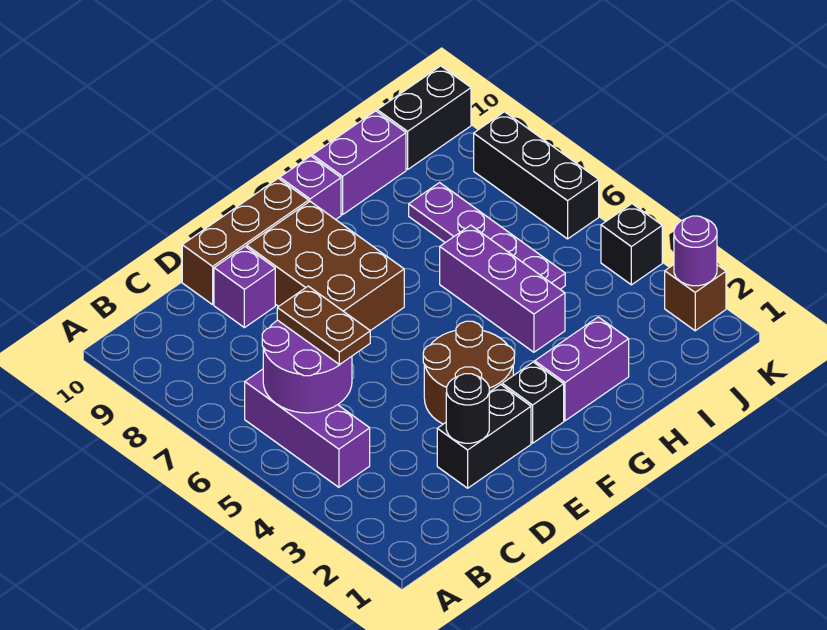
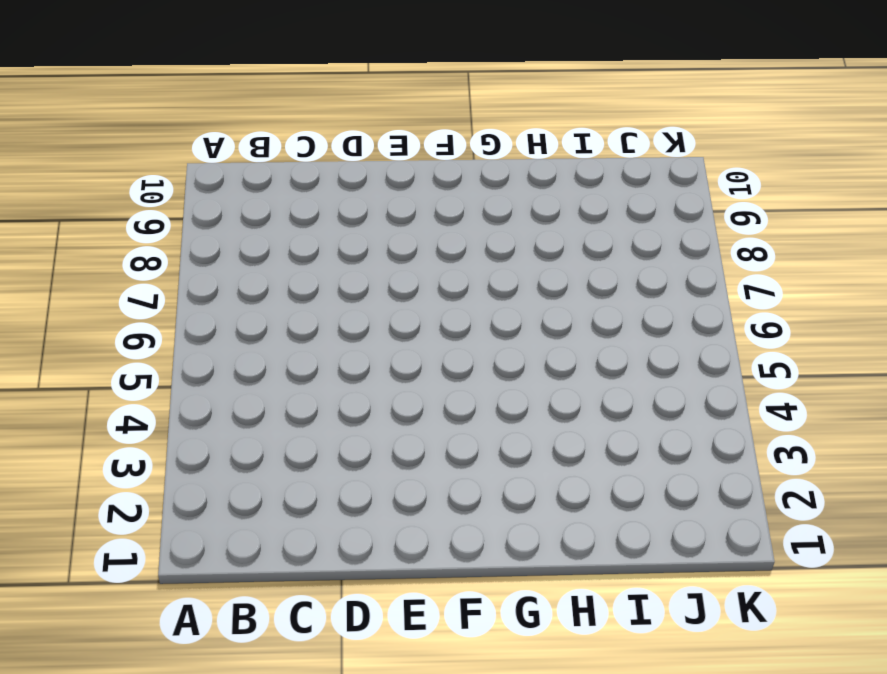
none -> purple 1x3 brick [245,369,370,487]
none -> black 1x2 brick [437,385,531,488]
none -> purple 1x1 brick [214,247,275,328]

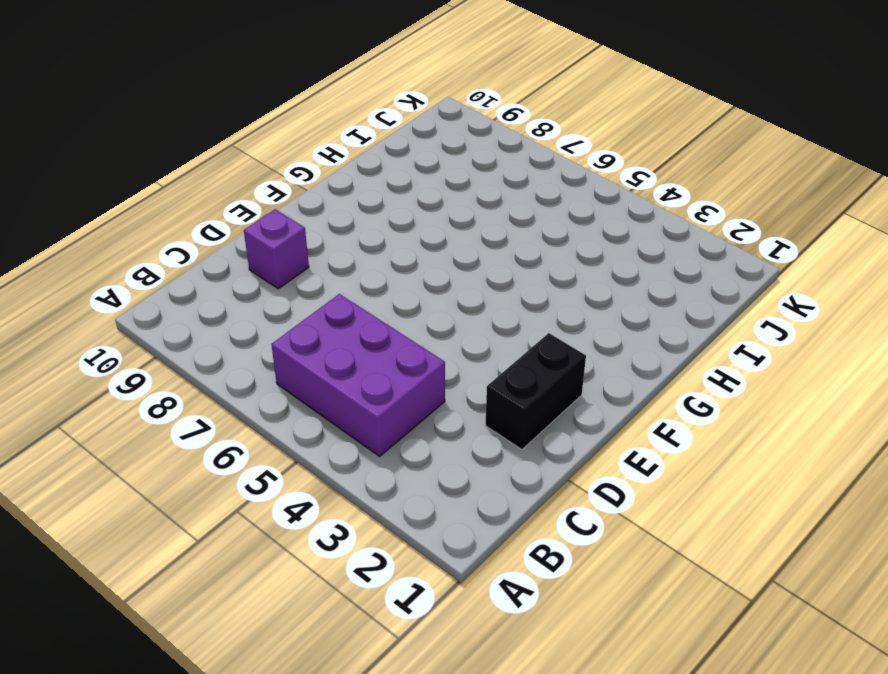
purple 2x3 brick [271,294,445,456] -> purple 1x3 brick [245,369,370,487]
none -> brown 1x3 brick [182,178,309,305]
none -> brown 2x2 round brick [423,321,514,424]
none -> brown 2x3 brick [247,202,404,331]

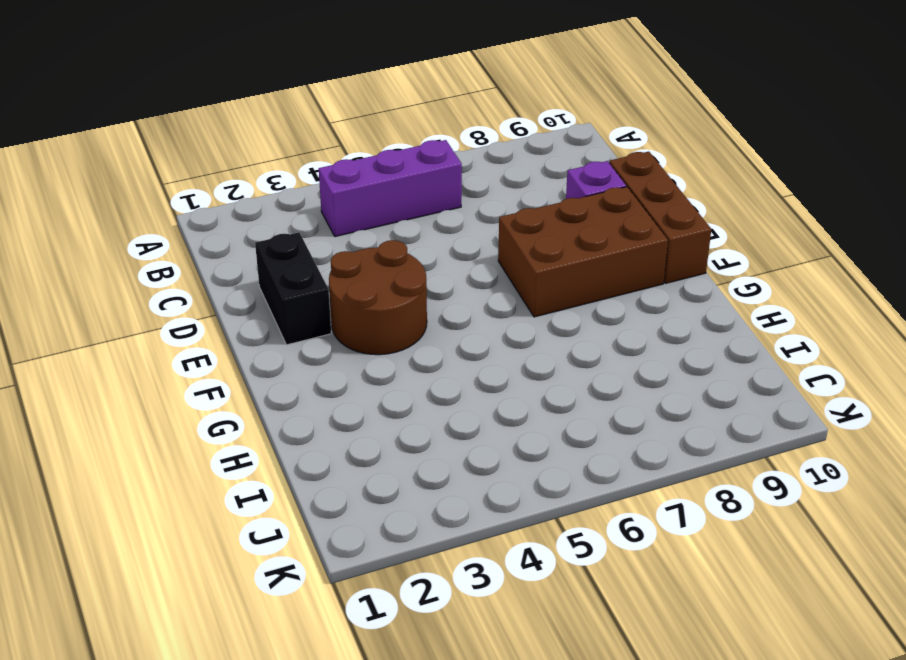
none -> black 1x1 brick [502,362,564,443]
none -> purple 1x2 brick [535,317,629,421]
none -> purple 1x1 brick [280,156,341,220]

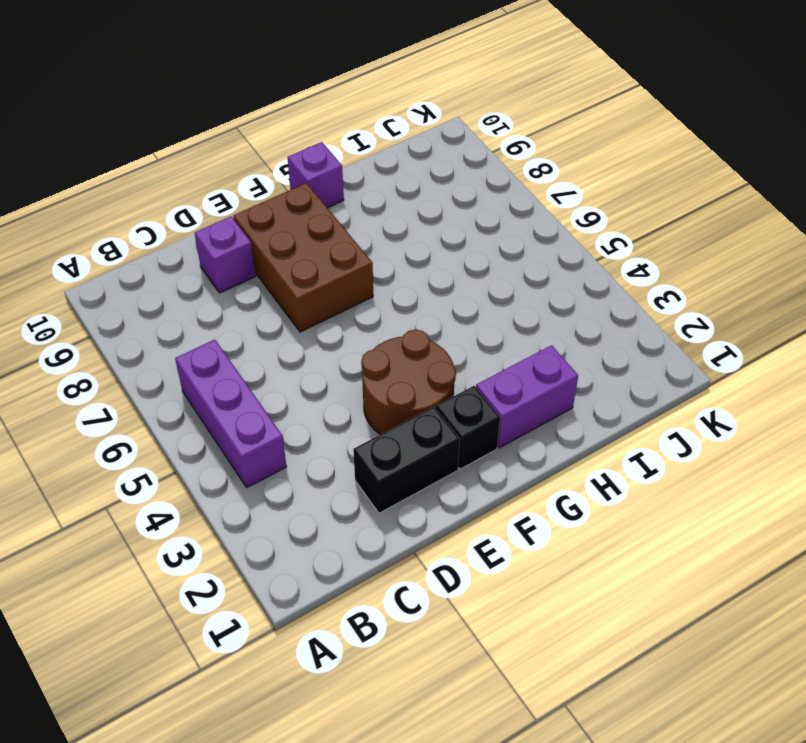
none -> brown 1x3 brick [182,178,309,305]
none -> purple 1x3 brick [440,225,565,352]
none -> purple 1x2 brick [312,111,406,215]

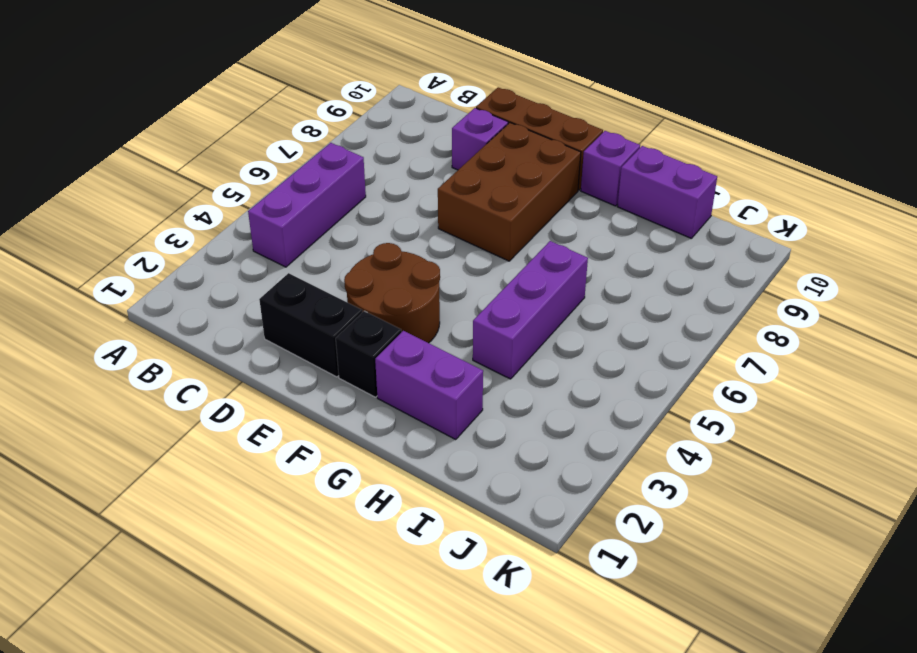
none -> purple 1x4 plate [409,183,565,289]
none -> black 1x2 brick [377,66,471,169]
none -> brown 1x1 brick [665,265,726,331]

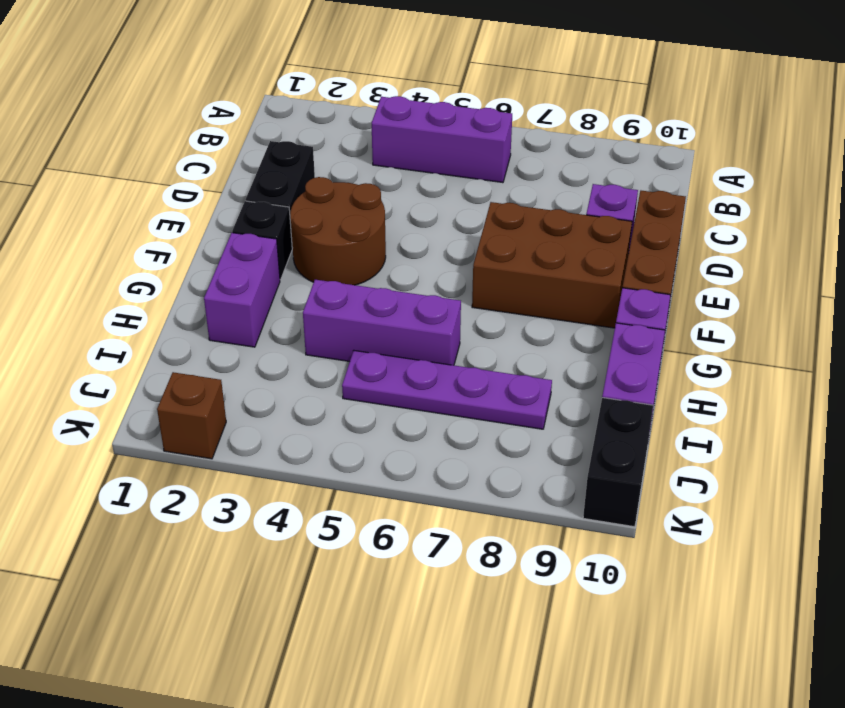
none -> black 1x1 brick [601,204,662,285]
none -> black 1x3 brick [474,112,599,239]
none -> purple 2x2 round brick [262,320,352,413]

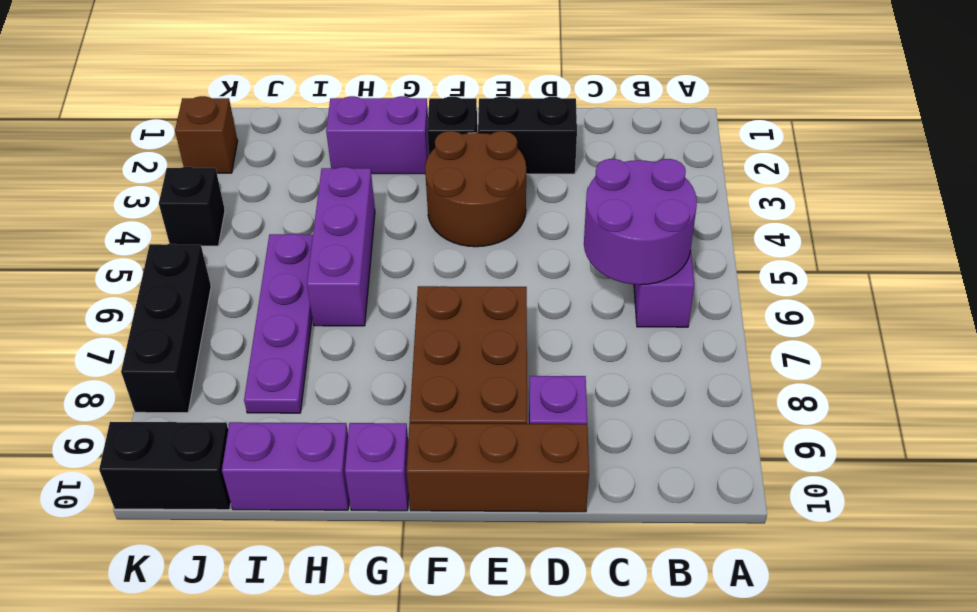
none -> black 1x1 round brick [446,374,489,443]
none -> purple 1x1 round brick [674,216,717,286]
none -> brown 1x2 plate [277,286,370,365]

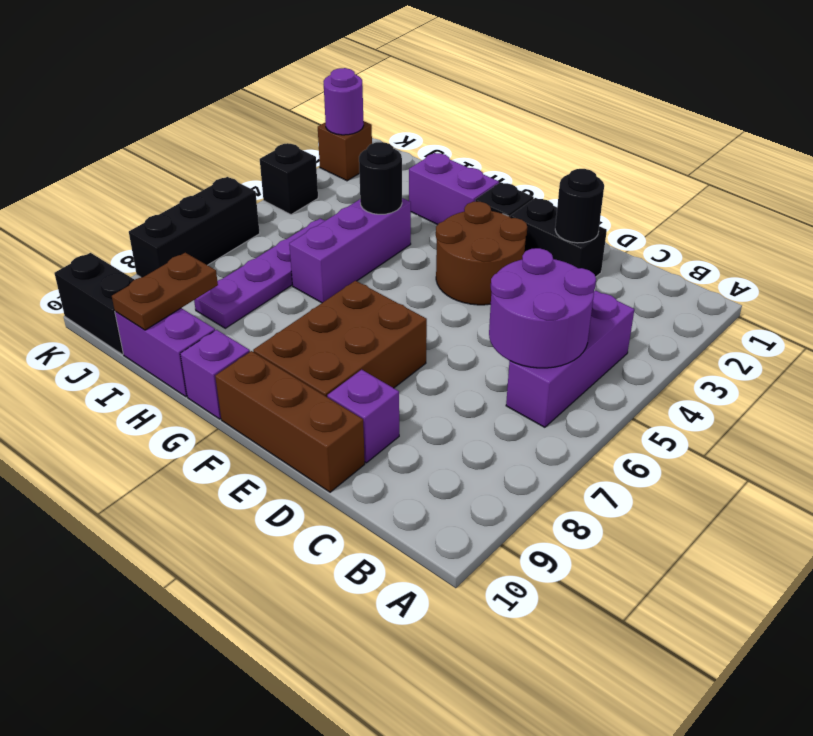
black 1x1 round brick [359,142,402,214] -> none
brown 1x2 plate [112,253,218,330] -> brown 1x2 plate moved to [277,286,370,365]

